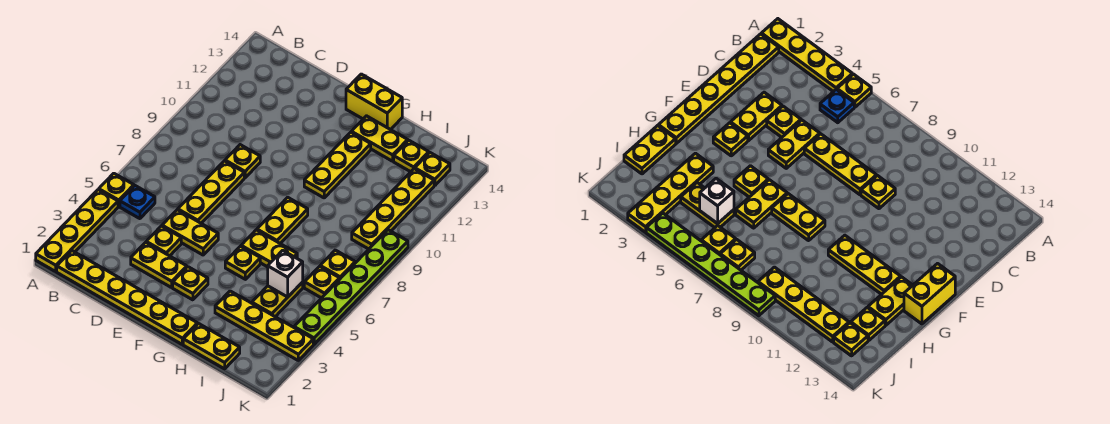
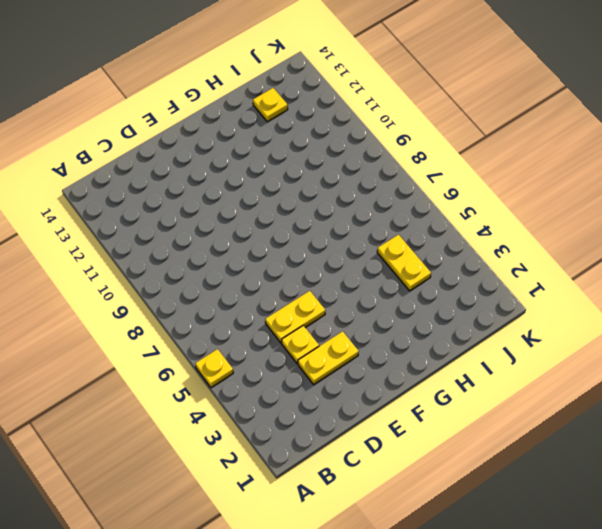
none -> yellow 1x4 plate [36,190,118,271]
none -> yellow 1x6 plate [57,251,197,344]
none -> blue 1x1 plate [120,186,155,219]

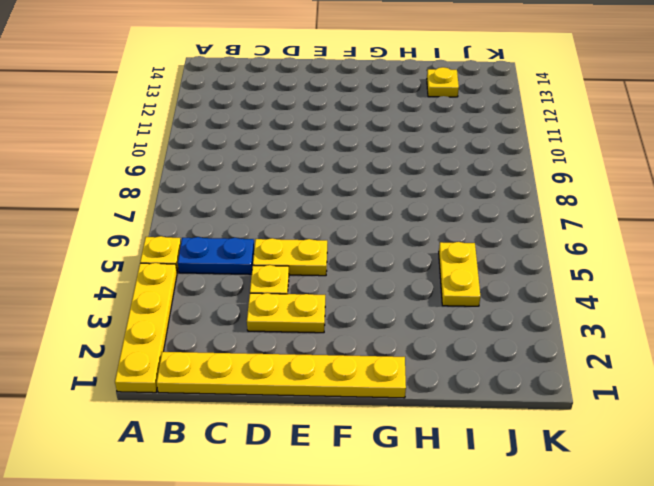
blue 1x2 plate [178,237,254,274] -> blue 1x1 plate [120,186,155,219]
none -> yellow 1x3 plate [178,161,244,223]
none -> yellow 1x1 plate [225,145,260,178]
none -> yellow 1x1 plate [173,267,208,300]

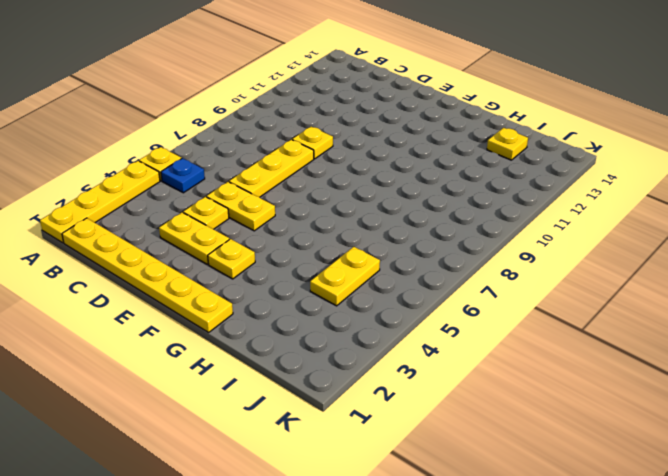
none -> yellow 1x2 brick [346,74,402,130]
none -> yellow 1x1 plate [225,246,260,279]
none -> yellow 1x2 plate [241,230,297,267]

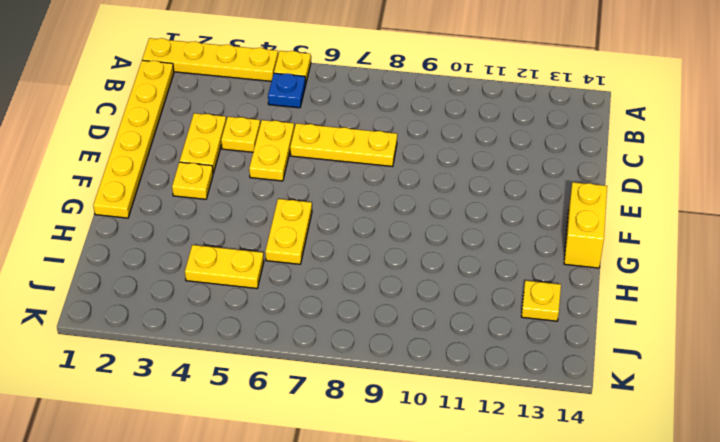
none -> yellow 1x1 plate [225,145,260,178]
none -> yellow 1x1 plate [225,246,260,279]
none -> yellow 1x2 plate [257,197,308,243]

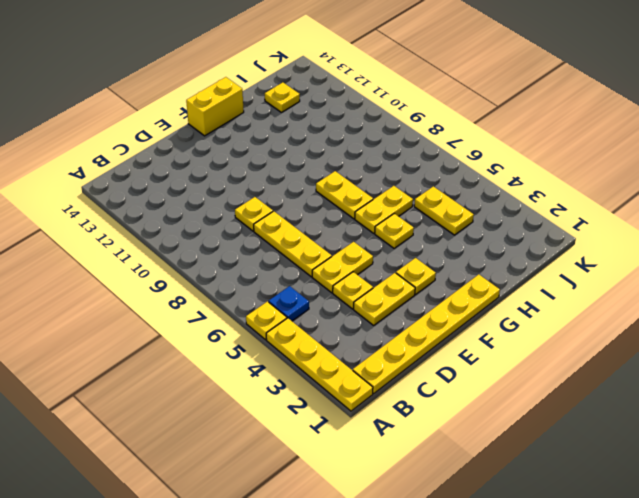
none -> yellow 1x3 plate [304,132,371,198]
none -> yellow 1x2 plate [351,116,408,161]
none -> yellow 1x2 plate [183,324,240,369]

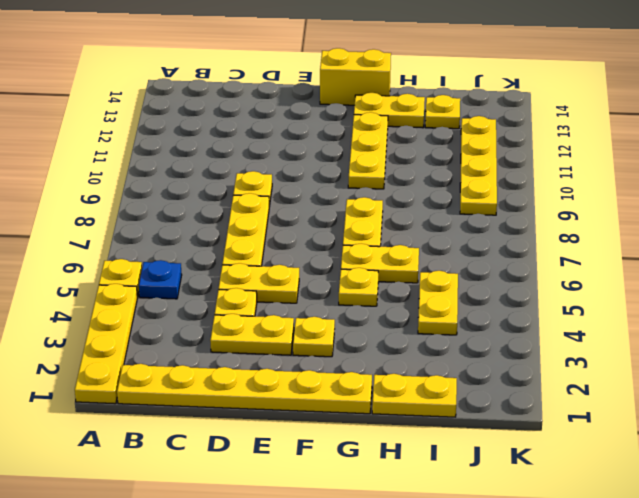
none -> yellow 1x4 plate [215,291,313,360]
none -> yellow 1x1 plate [304,266,340,298]
none -> yellow 1x1 plate [320,250,355,278]

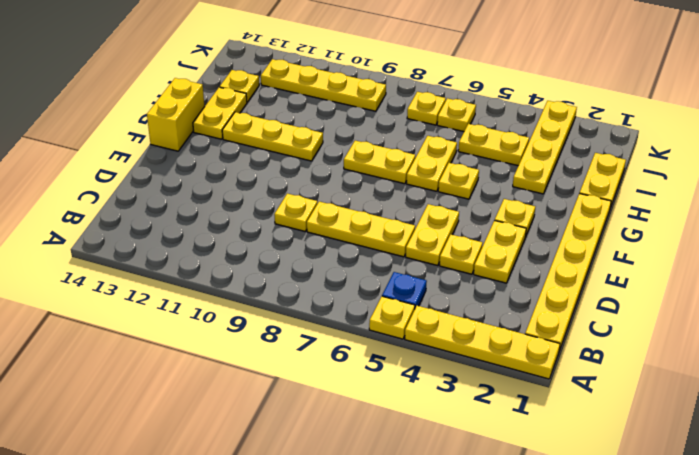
none -> yellow 1x1 plate [415,153,450,186]
none -> lime 1x6 plate [294,230,408,344]
none -> white 1x1 brick [268,250,303,297]

